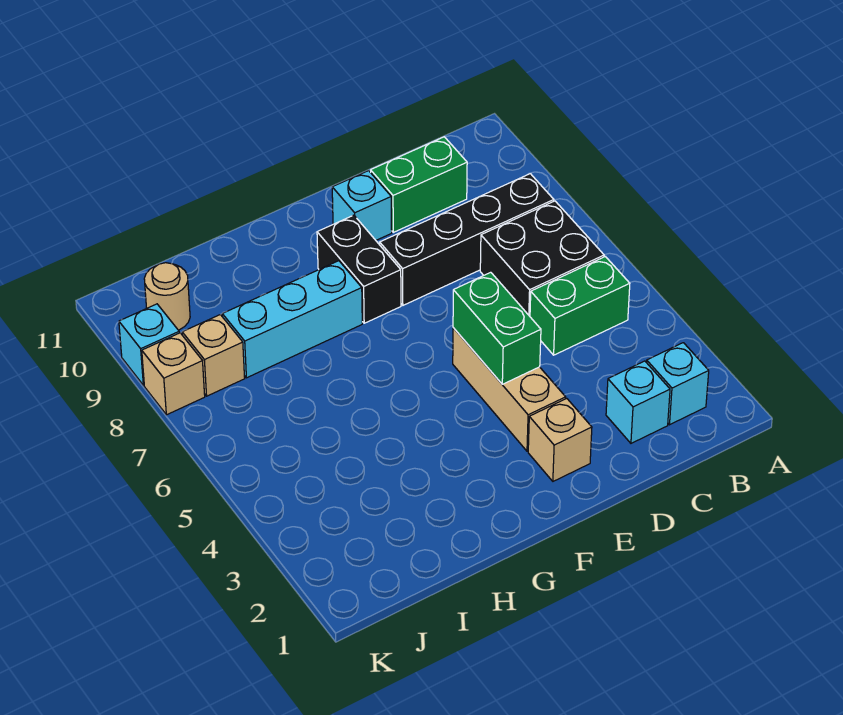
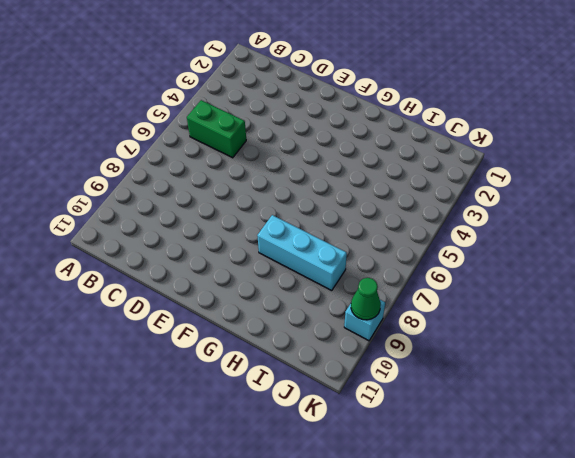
green 1x1 cone [351,278,381,320] -> none
none -> cyan 1x1 brick [647,343,709,425]
none -> black 2x2 brick [480,201,604,316]
none -> black 1x4 brick [380,174,554,305]

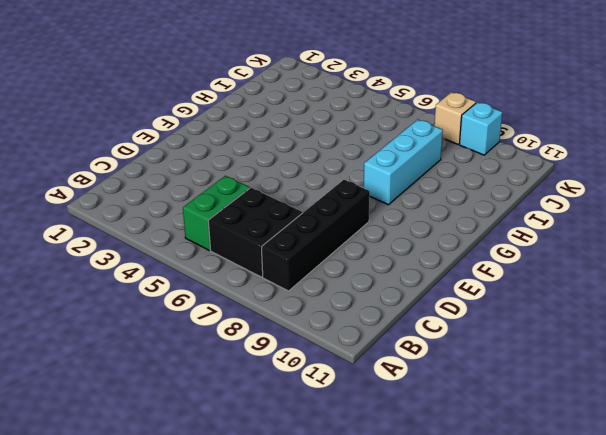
none -> cyan 1x1 brick [647,343,709,425]
none -> cyan 1x1 brick [606,361,670,443]
none -> green 1x2 brick [371,137,467,232]

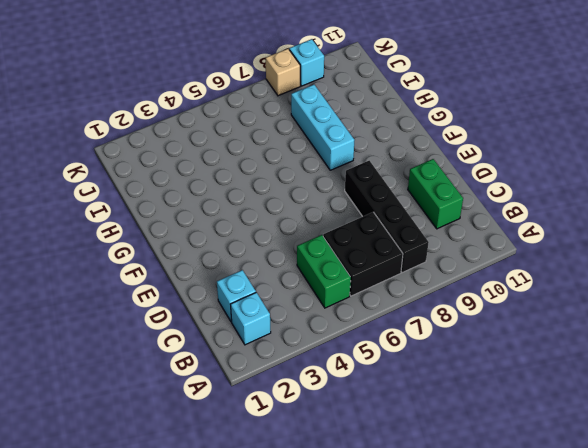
none -> tan 1x1 brick [528,399,592,481]
none -> tan 1x3 brick [453,328,566,451]
none -> cyan 1x1 brick [332,171,392,240]

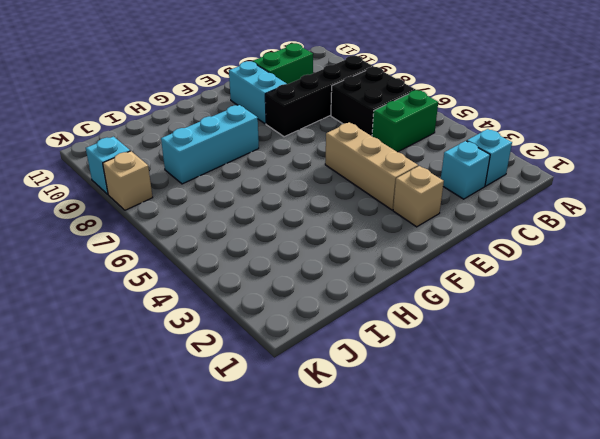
cyan 1x2 brick [229,61,287,124] -> cyan 1x1 brick [332,171,392,240]
none -> black 1x2 brick [317,215,401,323]
none -> tan 1x1 brick [182,315,245,396]
none -> tan 1x1 round brick [144,263,190,330]

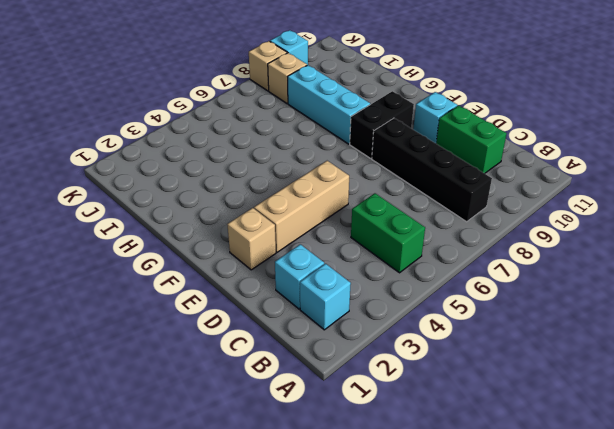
none -> black 2x2 brick [480,201,604,316]
none -> tan 1x1 round brick [144,263,190,330]
none -> green 1x2 brick [453,272,541,384]

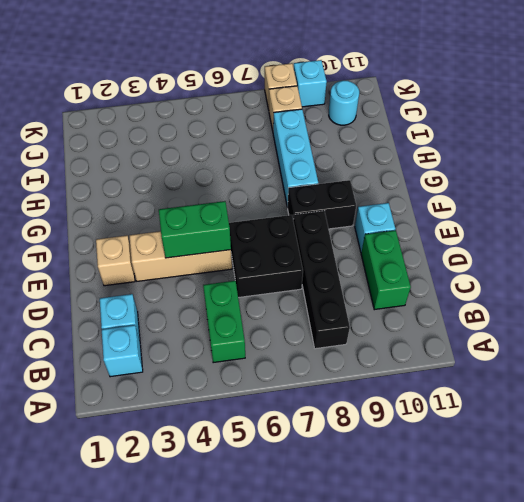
black 2x2 brick [229,215,303,298] -> black 2x2 brick moved to [480,201,604,316]
cyan 1x1 round brick [329,81,359,125] -> tan 1x1 round brick [144,263,190,330]

